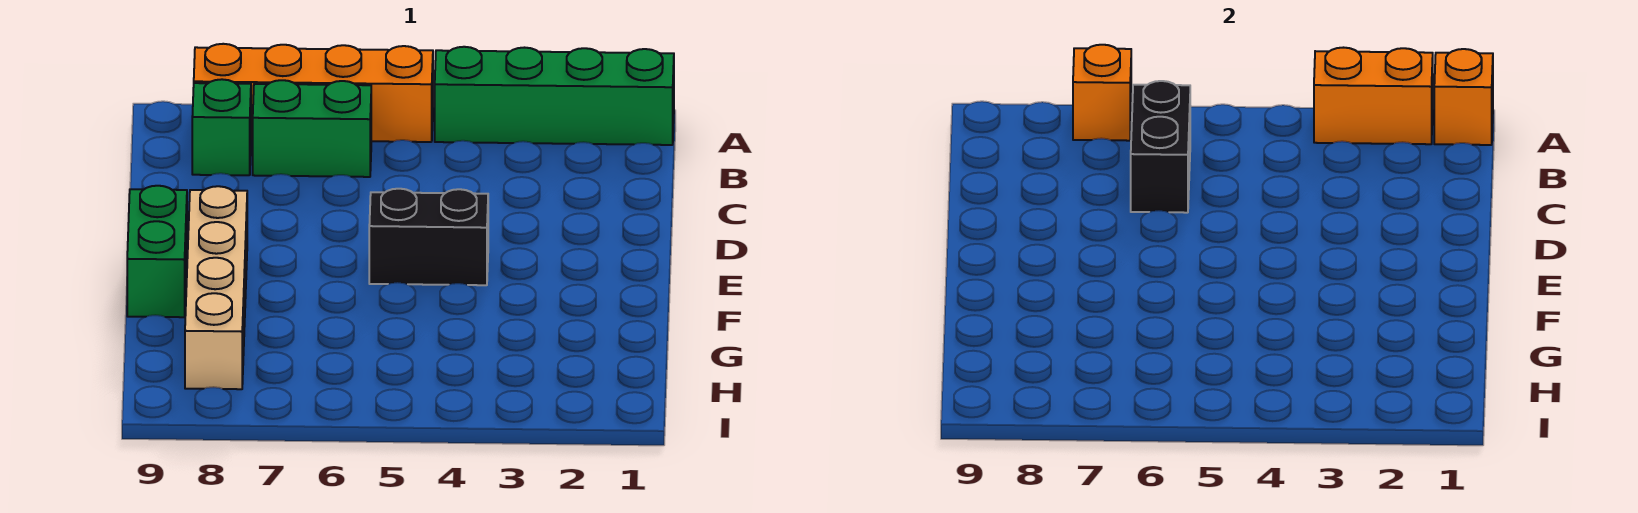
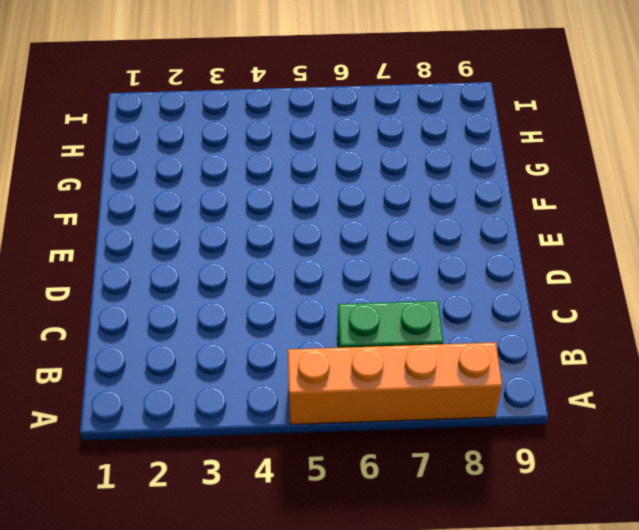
none -> green 1x4 brick [435,47,674,145]
none -> green 1x1 brick [192,79,251,175]

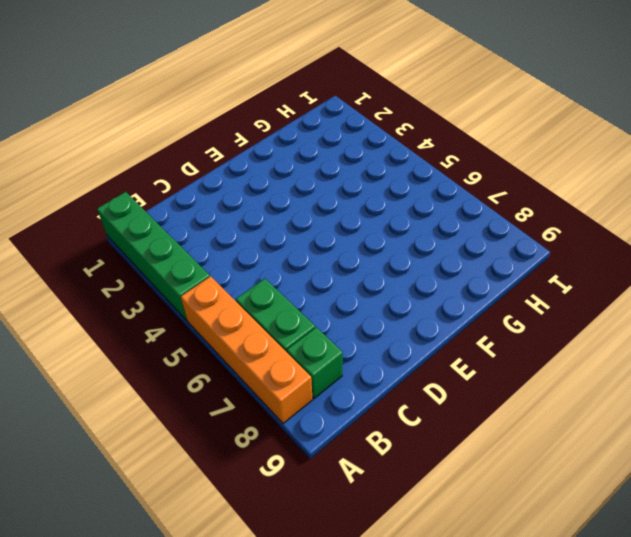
none -> black 1x2 brick [369,189,488,285]
none -> tan 1x4 brick [185,186,247,389]

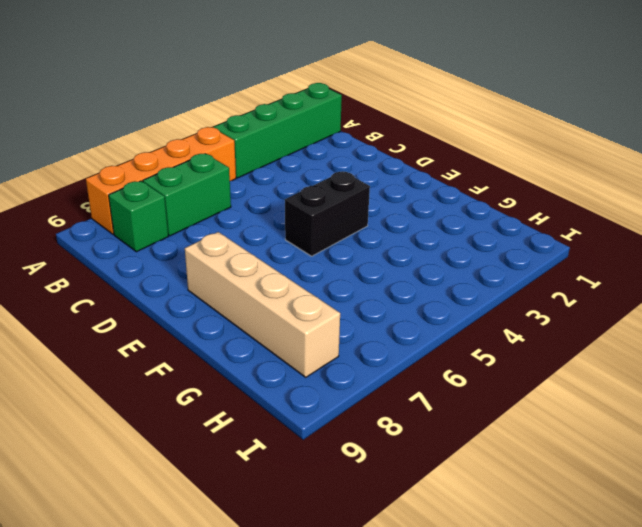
none -> green 1x2 brick [127,186,187,317]
none -> orange 1x1 brick [1434,49,1493,145]

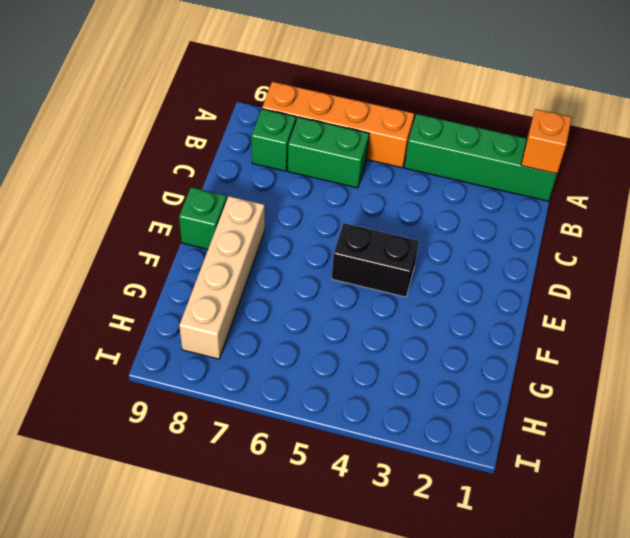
green 1x1 brick [179,187,227,249] -> green 1x2 brick [127,186,187,317]
none -> orange 1x2 brick [1314,48,1433,144]
none -> orange 1x1 brick [1073,45,1131,141]

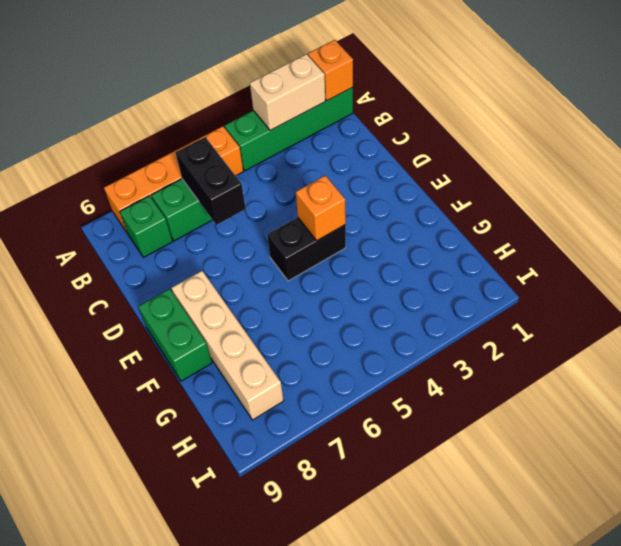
tan 1x2 brick [250,54,325,130] -> orange 1x2 brick [1314,48,1433,144]
orange 1x1 brick [296,175,346,240] -> orange 1x1 brick moved to [1073,45,1131,141]

